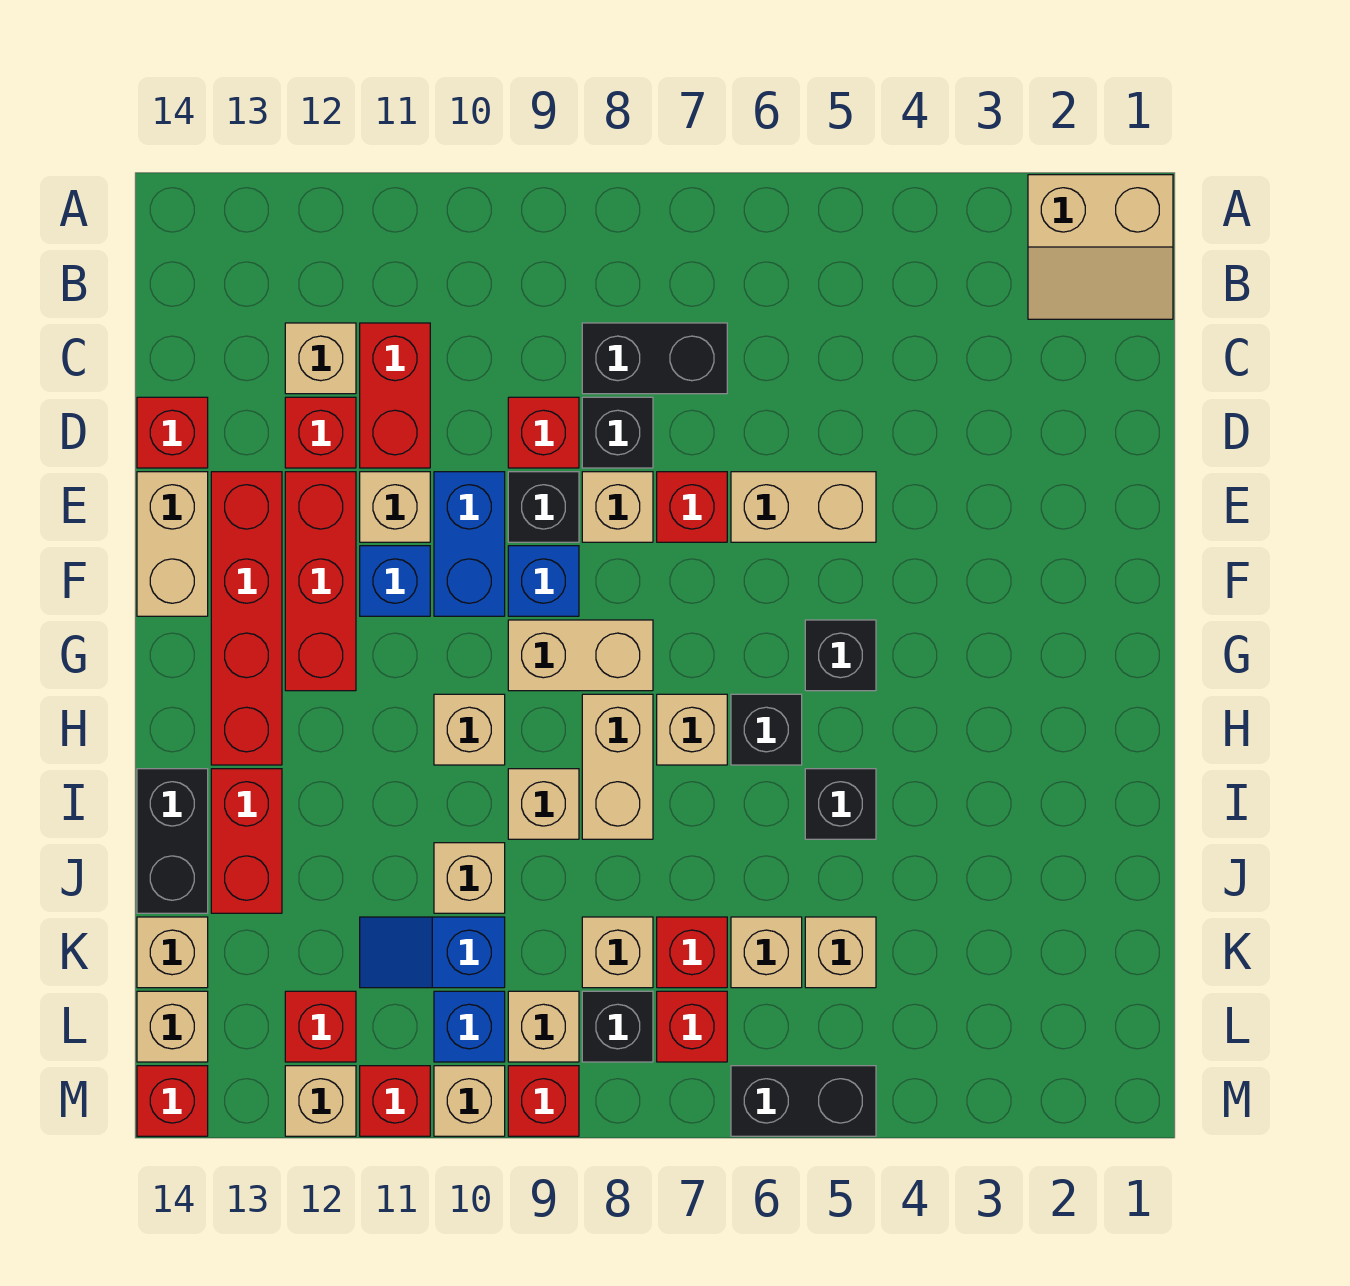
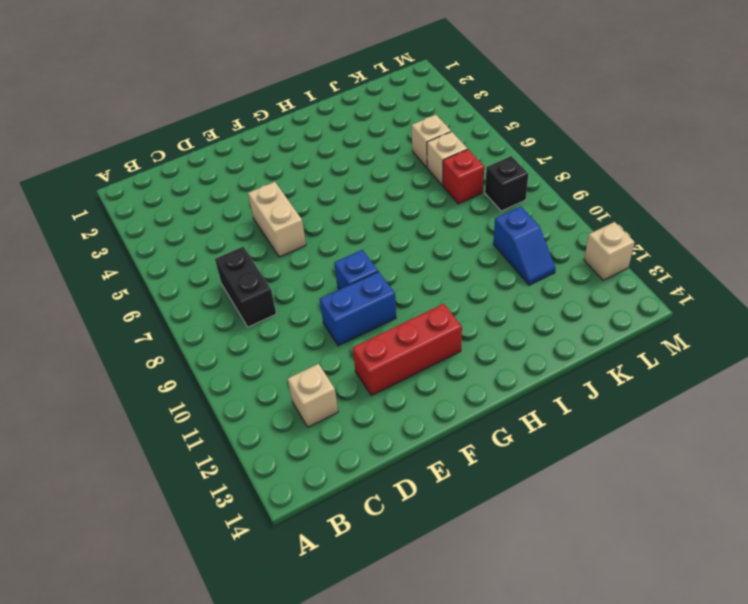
none -> tan 2x2 slope [1028,175,1173,319]
none -> red 1x2 brick [360,323,430,468]
none -> black 1x1 brick [582,397,653,468]
none -> red 1x1 brick [508,397,579,468]

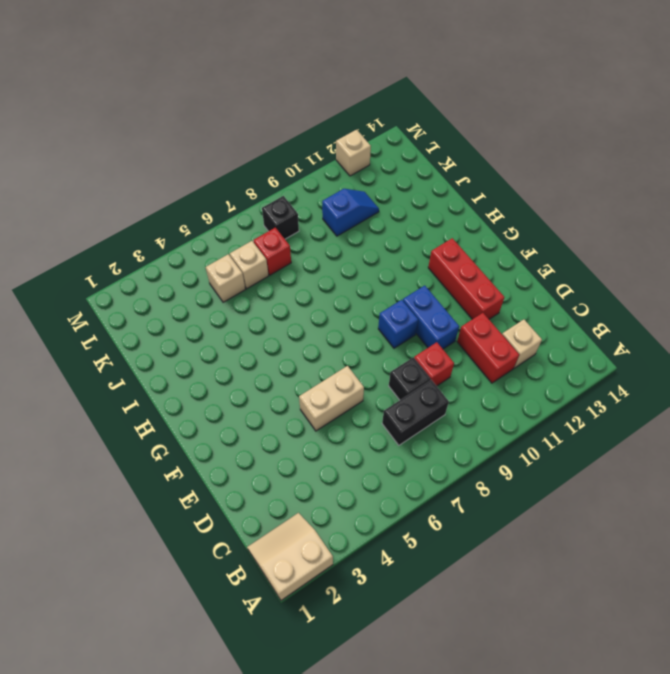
none -> red 1x1 brick [285,397,356,468]
none -> red 1x1 brick [137,397,208,468]
none -> red 1x1 brick [657,472,727,542]
none -> tan 1x1 brick [582,472,653,542]

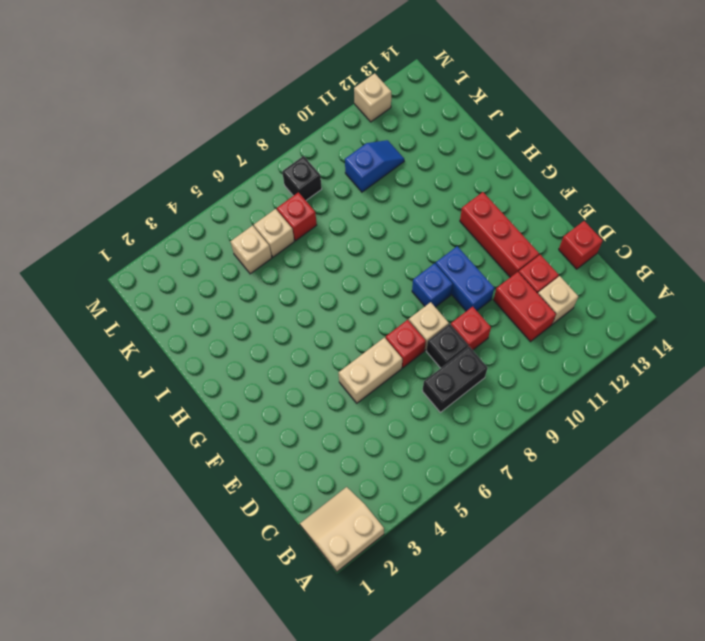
none -> black 1x1 brick [508,472,579,542]
none -> tan 1x1 brick [360,472,430,542]
none -> red 1x4 brick [211,472,282,765]
none -> tan 1x2 brick [137,472,208,616]

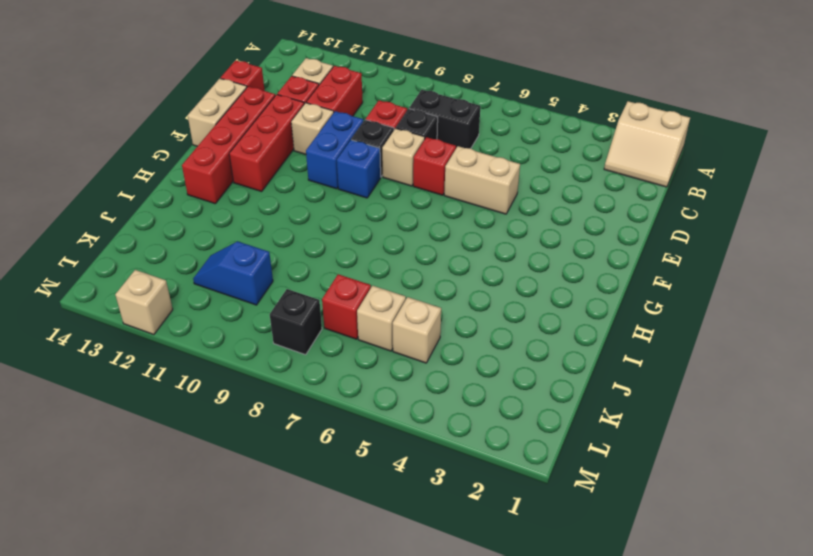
none -> blue 1x1 brick [360,546,430,616]
none -> black 1x1 brick [805,620,876,691]
none -> tan 1x2 brick [508,620,653,691]
none -> black 1x1 brick [731,694,802,765]

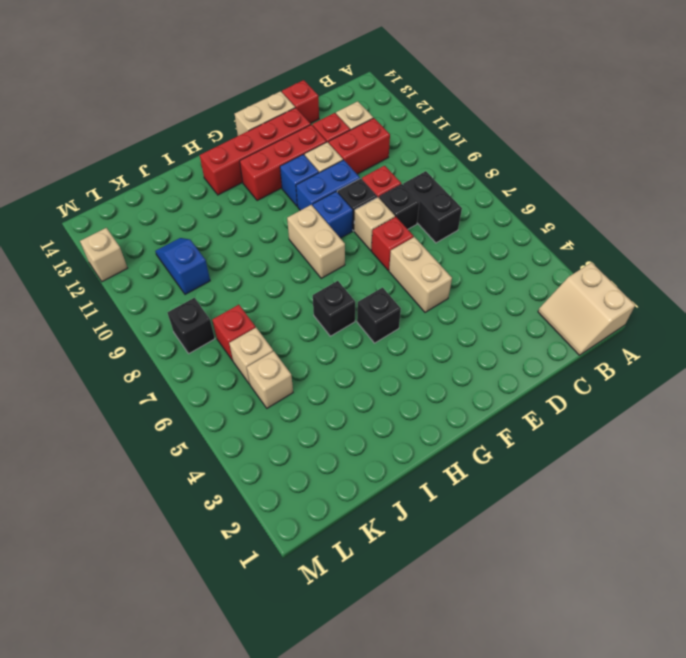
none -> tan 1x1 brick [657,694,727,765]
none -> tan 1x2 brick [582,694,653,839]
none -> tan 1x1 brick [434,694,505,765]
none -> black 1x1 brick [805,769,876,839]

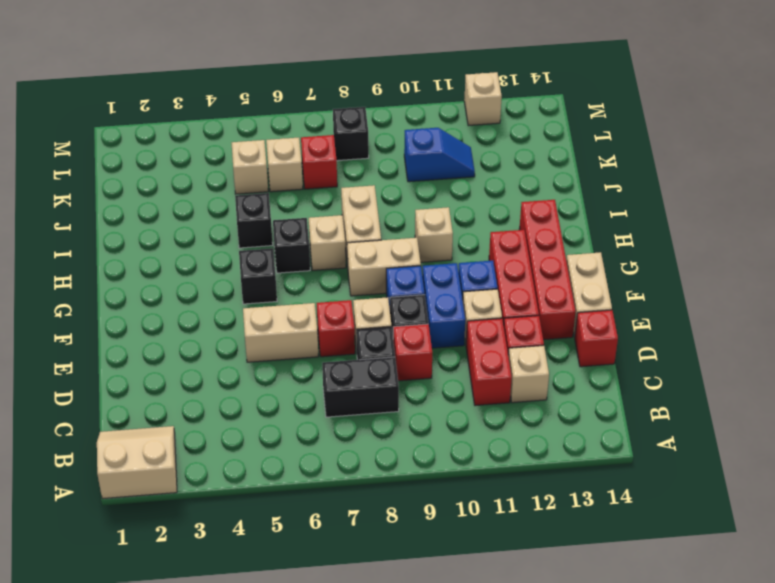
none -> tan 1x1 brick [508,769,579,839]
none -> red 1x2 brick [211,769,282,913]
none -> black 1x2 brick [137,769,208,913]
none -> tan 1x1 brick [434,843,505,913]

